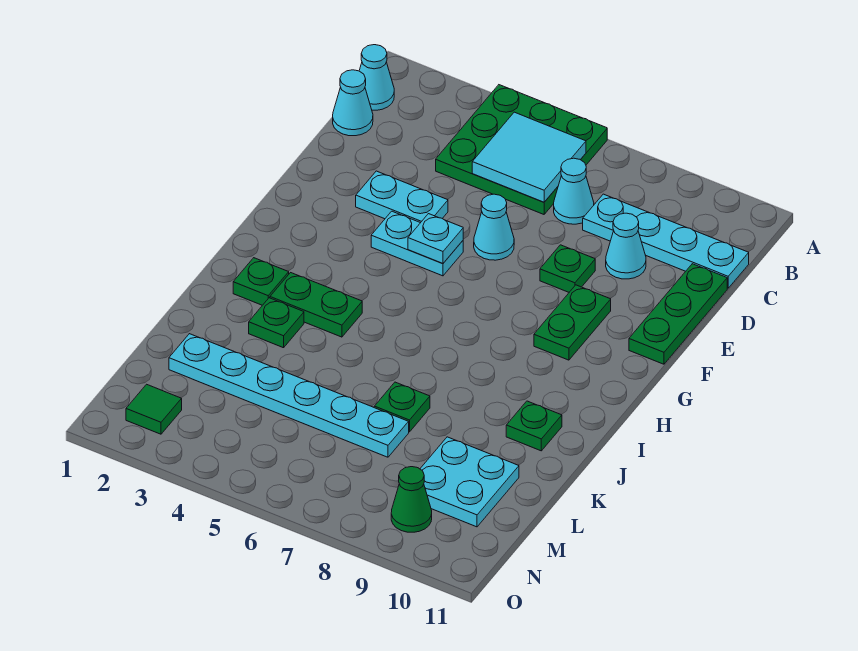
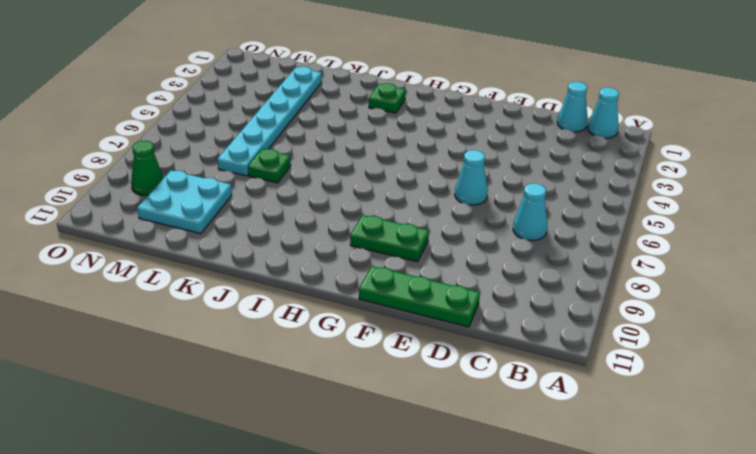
none -> green 3x3 plate [436,85,607,214]
none -> cyan 1x4 plate [583,194,749,288]
none -> cyan 1x1 cone [606,213,646,279]

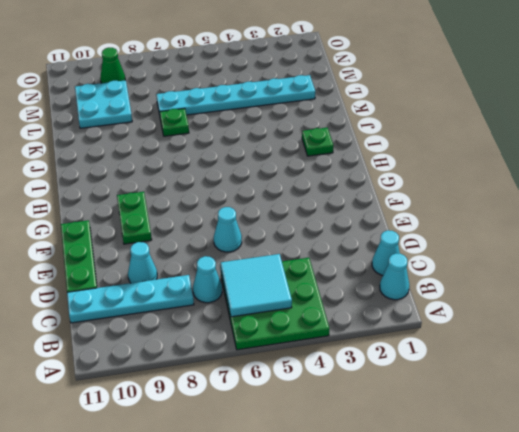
none -> cyan 1x2 plate [356,171,448,223]
none -> green 1x1 plate [540,245,595,292]
none -> cyan 1x2 plate [371,211,463,276]

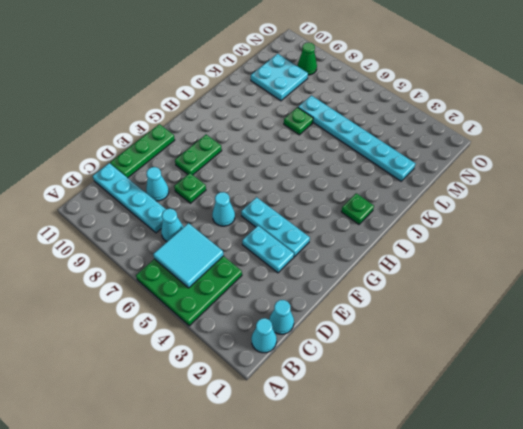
cyan 1x3 plate [241,197,310,257] -> cyan 1x2 plate [371,211,463,276]
none -> green 1x2 plate [270,273,362,337]
none -> green 1x1 plate [249,298,304,348]
none -> green 1x1 plate [506,401,562,451]

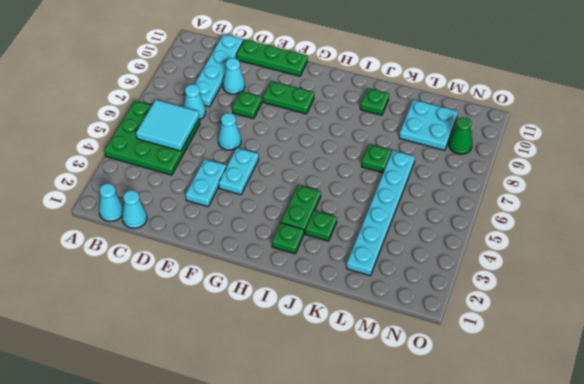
none -> green 1x1 tile [126,384,182,434]
none -> cyan 1x1 plate [408,214,463,264]

